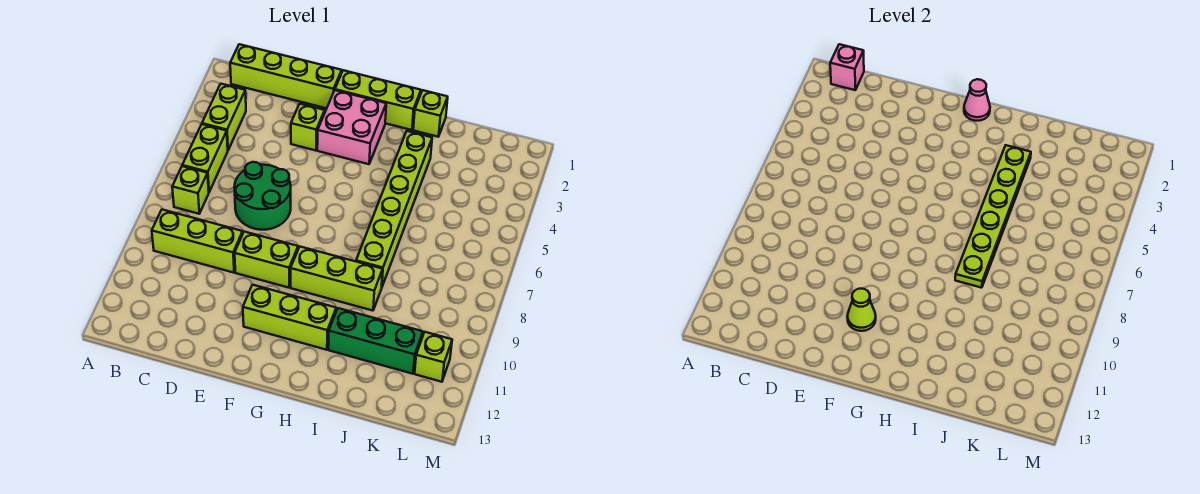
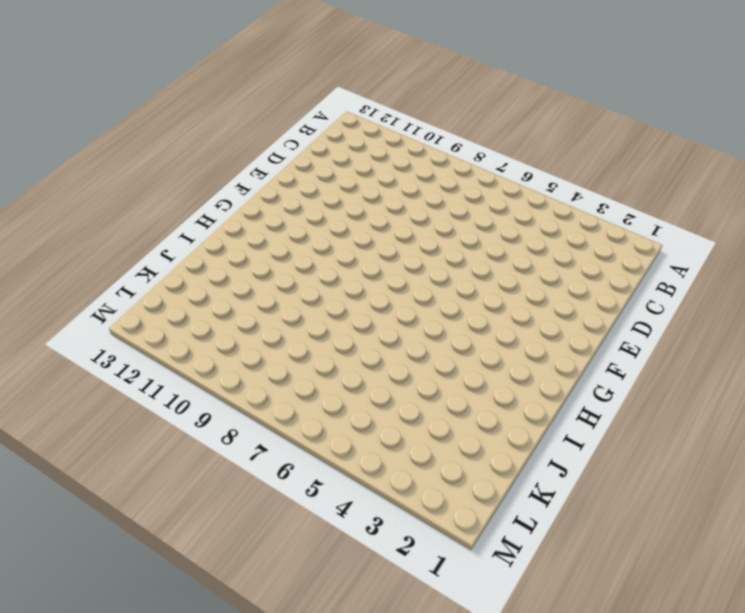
none -> lime 1x4 brick [230,44,342,108]
none -> lime 1x2 brick [202,84,246,150]
none -> lime 1x2 brick [182,124,228,192]

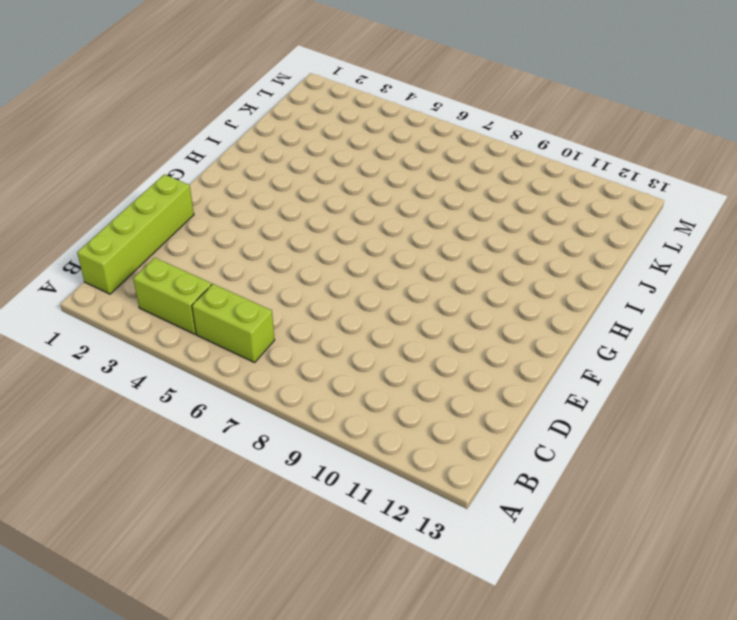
none -> lime 1x1 brick [172,166,209,214]
none -> lime 1x3 brick [152,209,243,273]
none -> green 2x2 round brick [234,162,291,230]

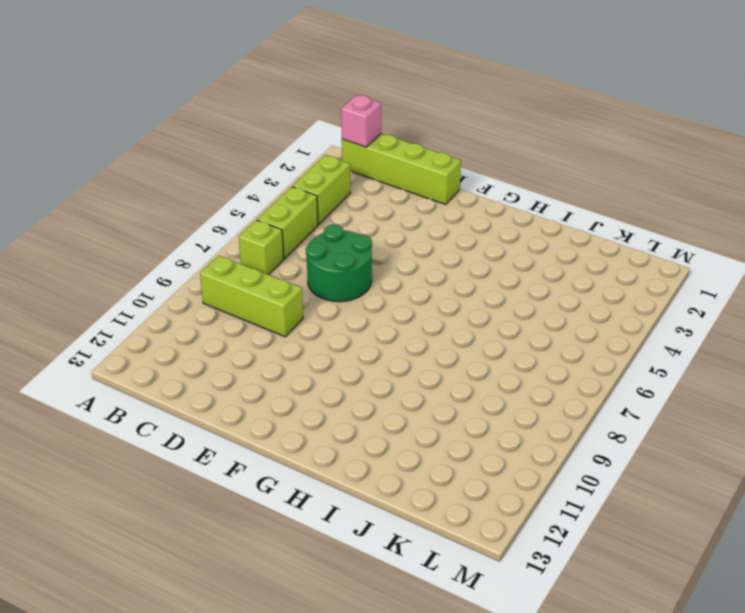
none -> lime 1x1 brick [291,104,325,151]
none -> lime 1x2 brick [235,232,298,288]
none -> lime 1x3 brick [335,70,421,130]

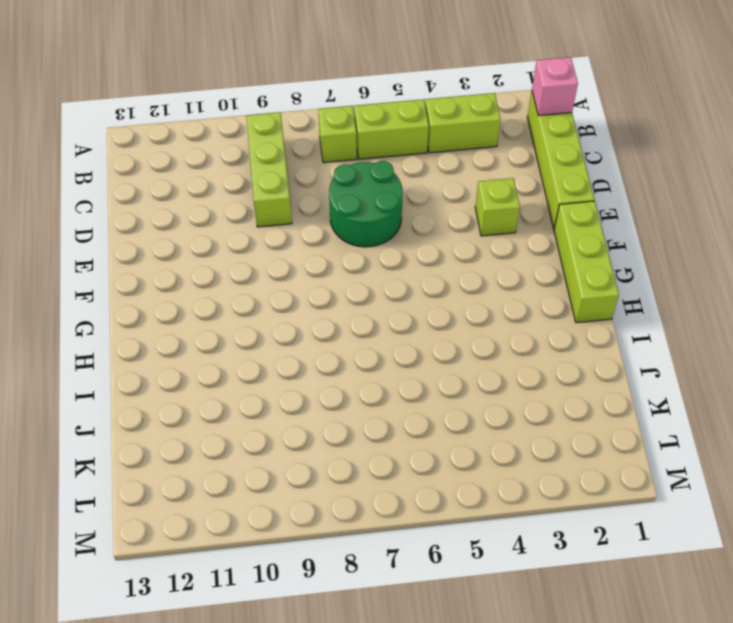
none -> lime 1x2 brick [235,232,298,288]
none -> pink 2x2 brick [317,90,386,164]
none -> lime 1x3 brick [243,285,336,350]

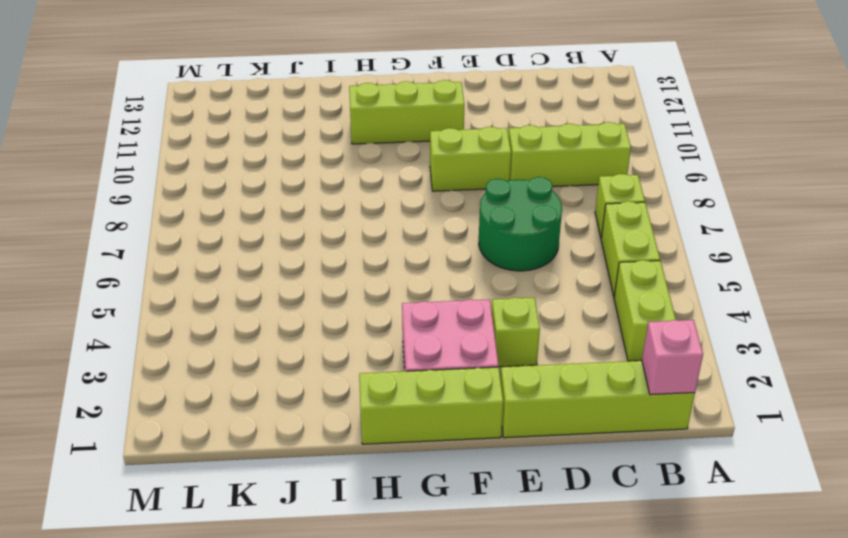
none -> lime 1x3 brick [291,247,383,311]
none -> lime 1x1 brick [413,90,448,137]
none -> lime 1x6 brick [356,131,432,286]

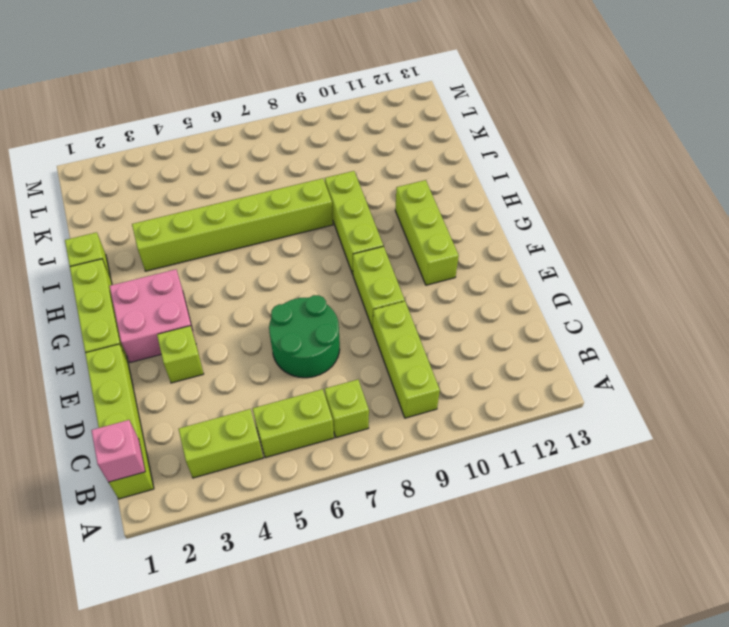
none -> green 1x3 brick [328,308,423,374]
none -> lime 1x1 brick [415,332,452,382]
none -> lime 1x1 cone [847,289,876,331]

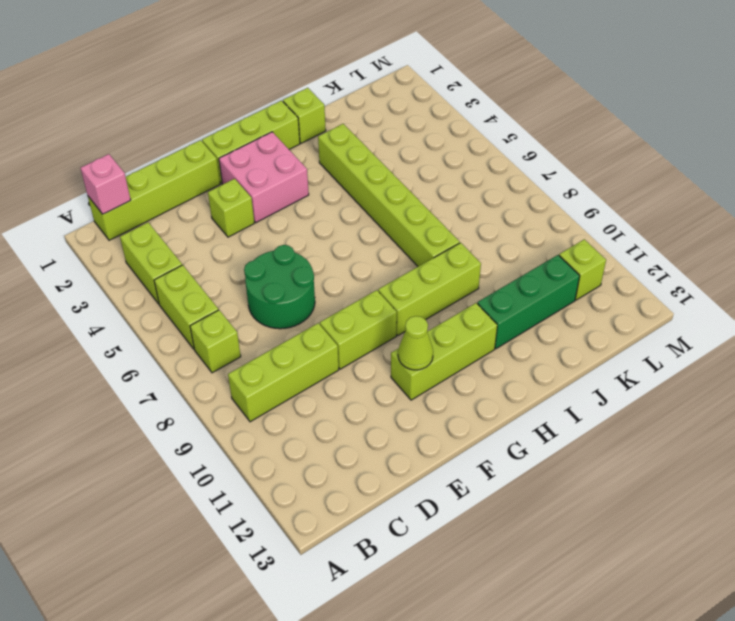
none -> pink 1x1 cone [964,79,990,121]
none -> lime 1x6 plate [955,145,1031,288]

